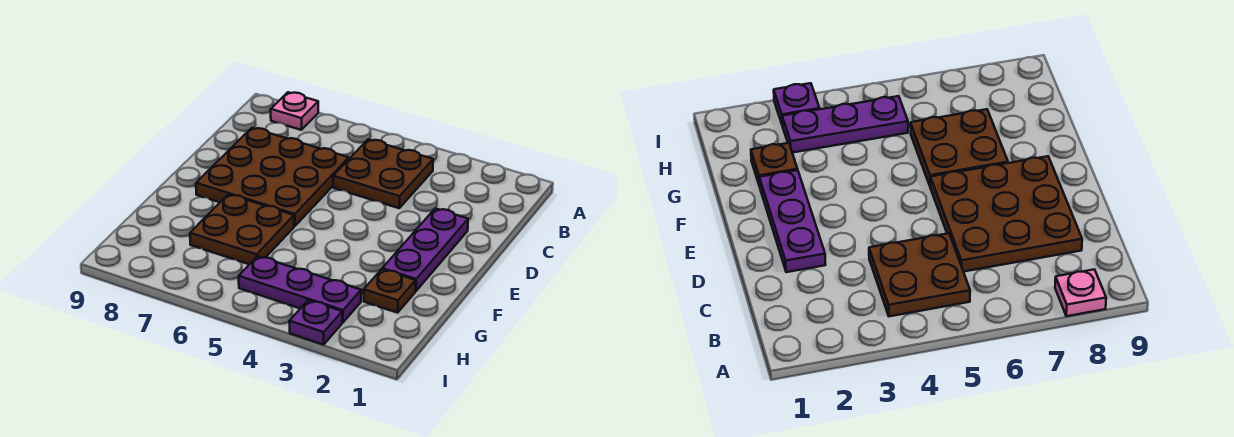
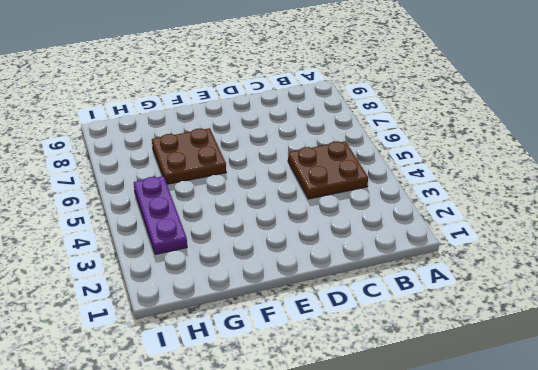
none -> pink 1x1 plate [271,92,318,130]
none -> brown 3x3 plate [196,128,349,226]

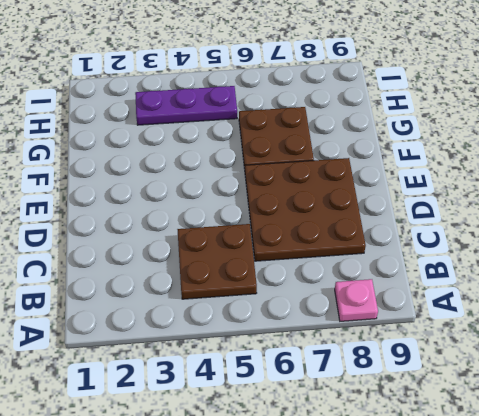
none -> purple 1x3 plate [382,208,468,291]
none -> brown 1x1 plate [364,269,415,313]

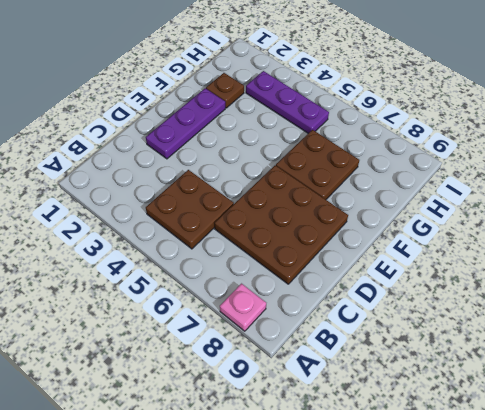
none -> purple 1x1 plate [289,300,342,345]

